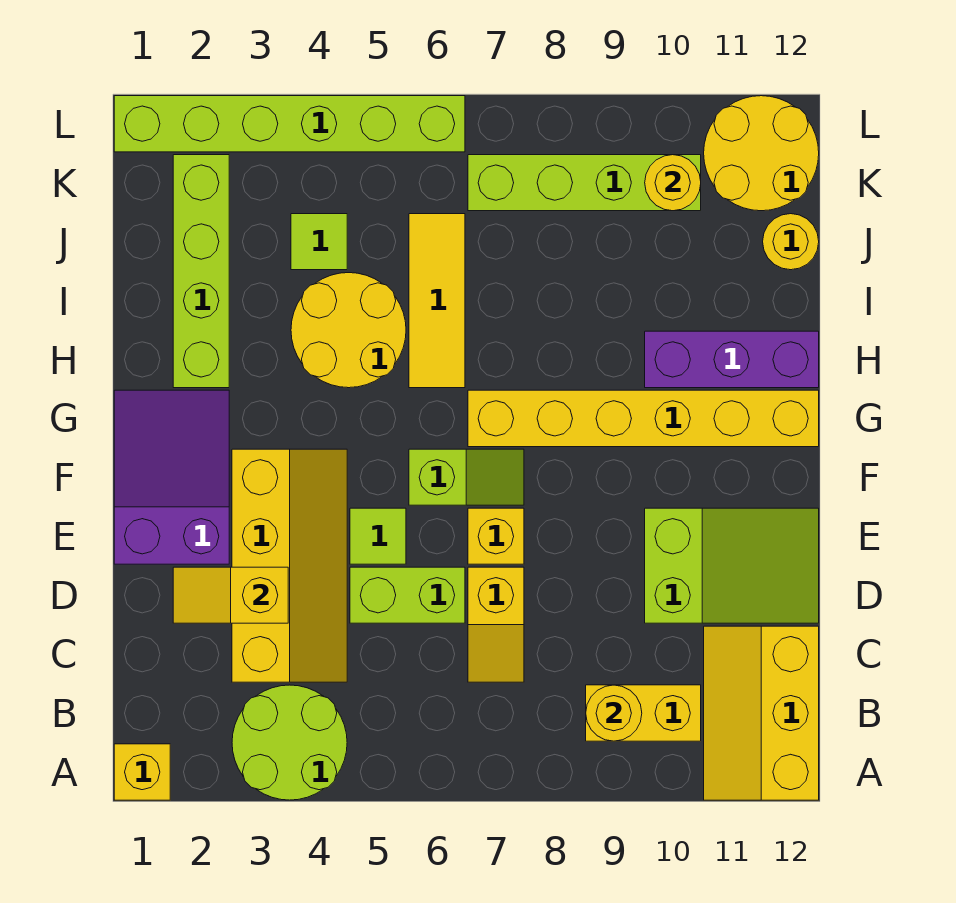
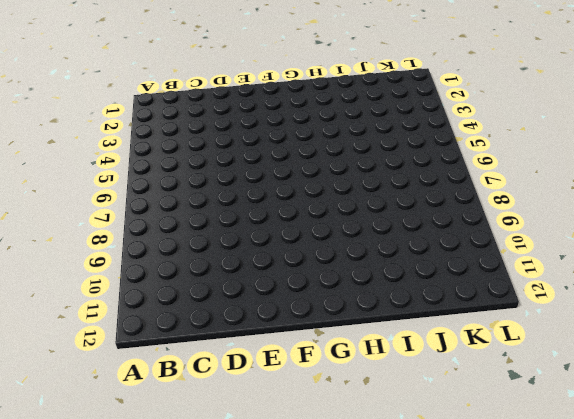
none -> yellow 1x1 brick [114,744,170,800]
none -> lime 2x2 round brick [232,685,347,800]
none -> yellow 2x3 slope [704,626,819,800]

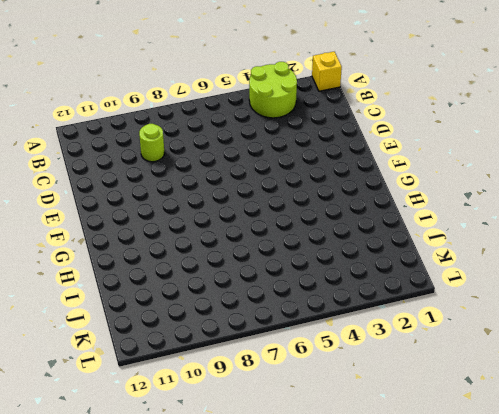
lime 1x1 round brick [139,124,165,162] -> none
none -> yellow 2x3 slope [704,626,819,800]
none -> yellow 1x2 brick [586,685,701,741]
none -> yellow 2x4 slope [232,449,347,682]

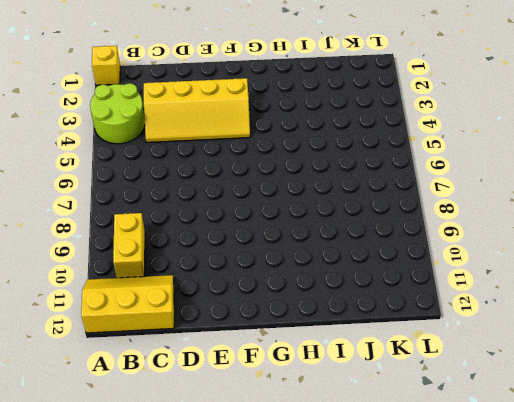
none -> yellow 1x2 slope [468,567,524,682]
none -> lime 1x2 brick [350,567,465,623]
none -> lime 2x3 slope [645,508,819,623]

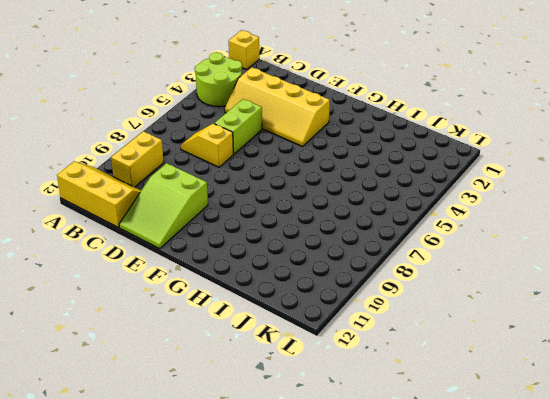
none -> purple 2x3 slope [114,390,229,564]
none -> lime 1x1 tile [350,508,406,564]
none -> yellow 1x1 brick [468,508,524,564]

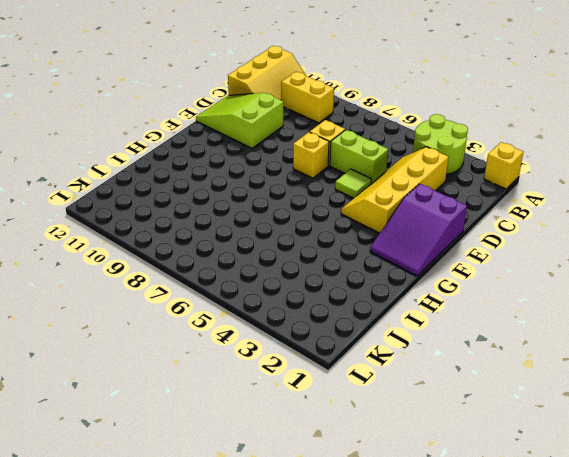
none -> lime 1x2 slope [409,449,524,505]
none -> yellow 1x6 brick [468,390,819,447]
none -> lime 1x4 brick [173,155,229,388]

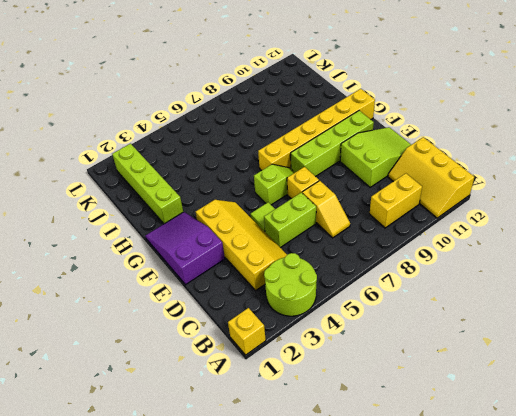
lime 1x4 brick [291,111,374,177] -> lime 1x4 brick moved to [468,155,701,211]
none -> yellow 2x2 round brick [291,273,406,388]
none -> yellow 1x3 tile [409,214,465,388]
none -> purple 1x3 brick [645,331,819,388]

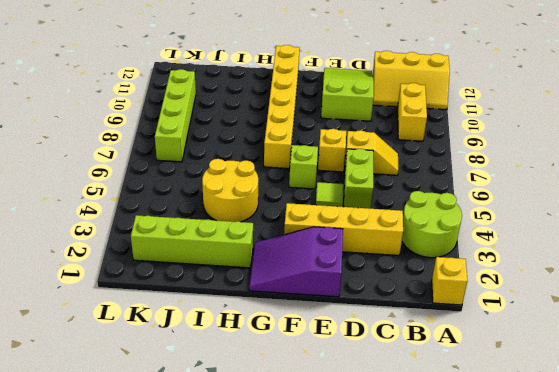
none -> yellow 1x3 tile [409,214,465,388]
none -> purple 1x3 brick [645,331,819,388]
none -> lime 1x1 tile [291,214,347,270]

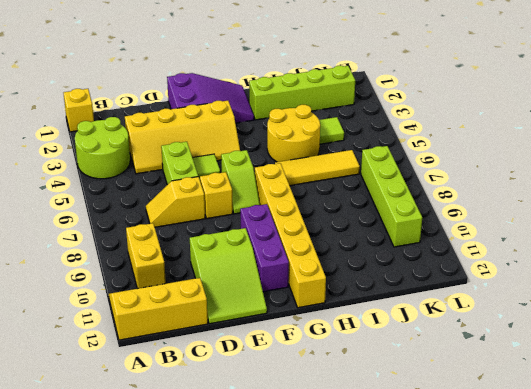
purple 1x3 brick [240,204,289,292] -> purple 1x3 brick moved to [645,331,819,388]
none -> yellow 1x1 round brick [763,214,819,270]
none -> yellow 2x2 round brick [704,96,819,211]
none -> lime 1x6 brick [114,96,465,152]

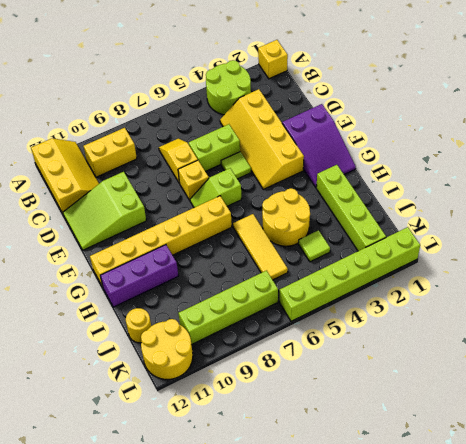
none -> yellow 1x1 round brick [586,685,642,741]
none -> yellow 1x2 slope [173,567,288,623]
none -> yellow 1x1 round brick [645,155,701,211]

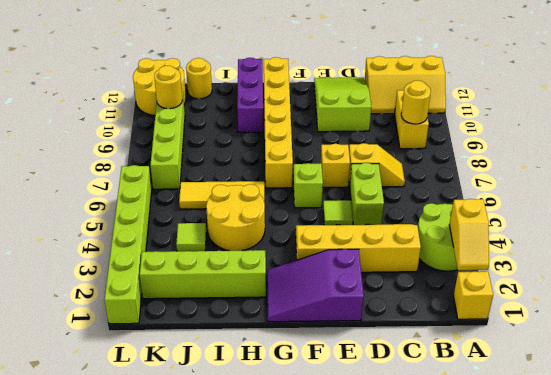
yellow 1x2 slope [449,199,489,270] -> yellow 1x2 slope moved to [173,567,288,623]

